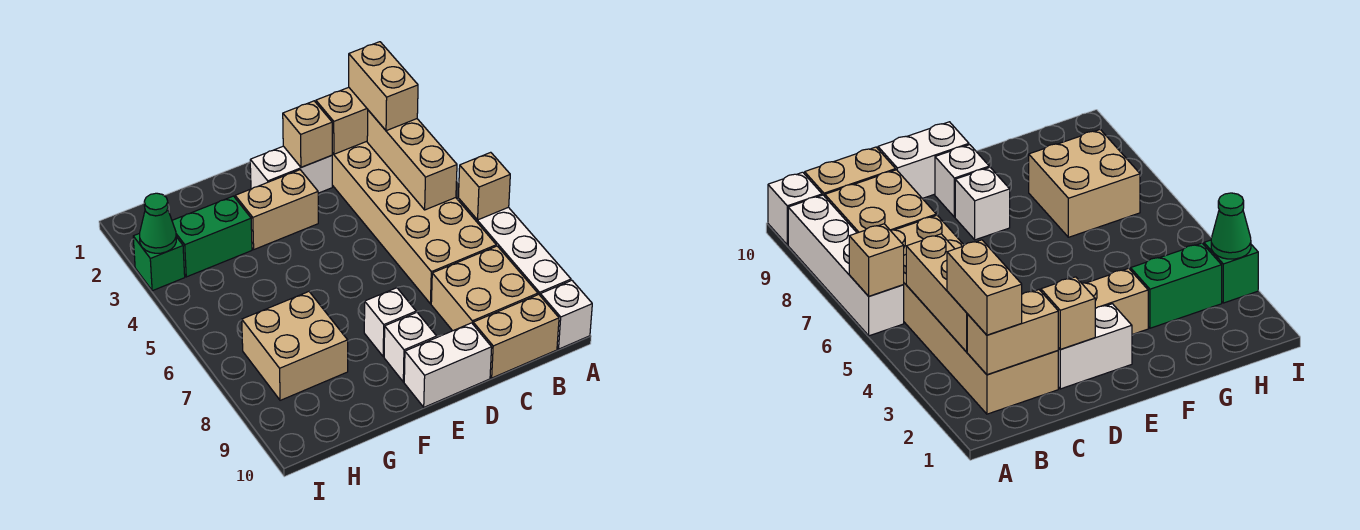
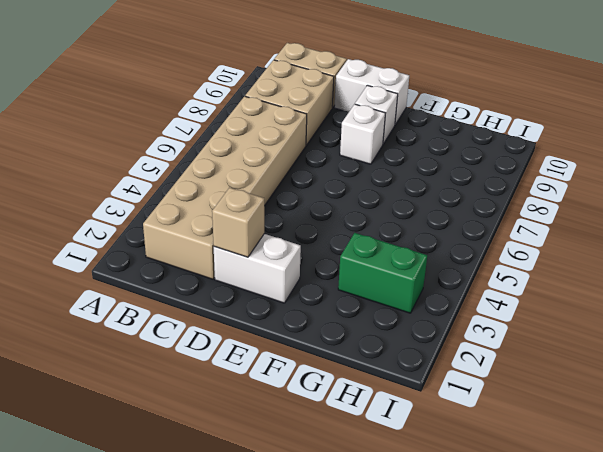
none -> white 1x4 brick [458,198,571,295]
none -> white 1x1 brick [540,280,592,349]
none -> tan 1x2 brick [235,170,318,249]

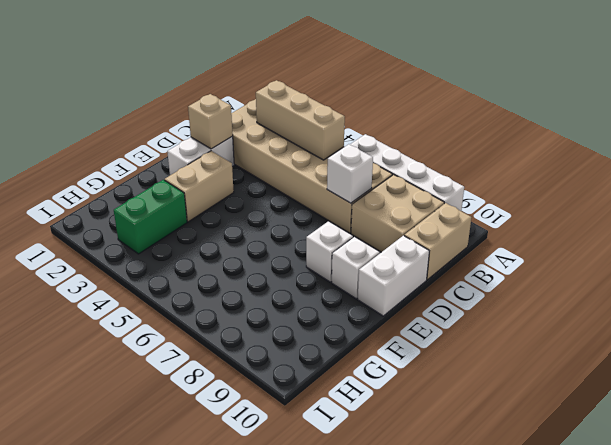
white 1x1 brick [327,144,373,203] -> white 1x1 brick moved to [540,280,592,349]
none -> tan 2x2 brick [242,292,348,400]
none -> green 1x1 brick [133,233,185,291]
none -> tan 1x1 brick [458,152,510,220]

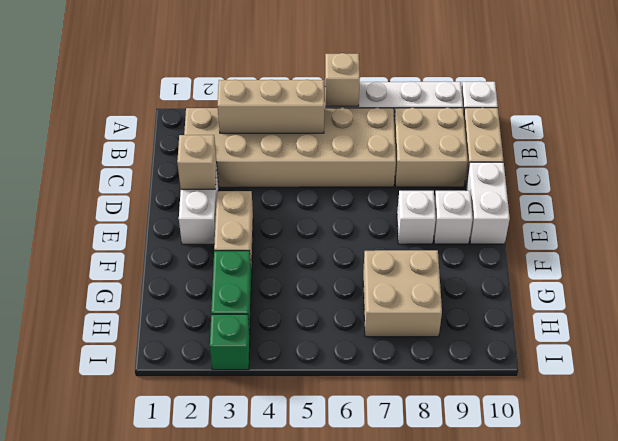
none -> tan 1x2 brick [316,87,368,154]
none -> green 1x1 cone [140,193,176,253]
none -> tan 1x2 brick [349,42,418,131]

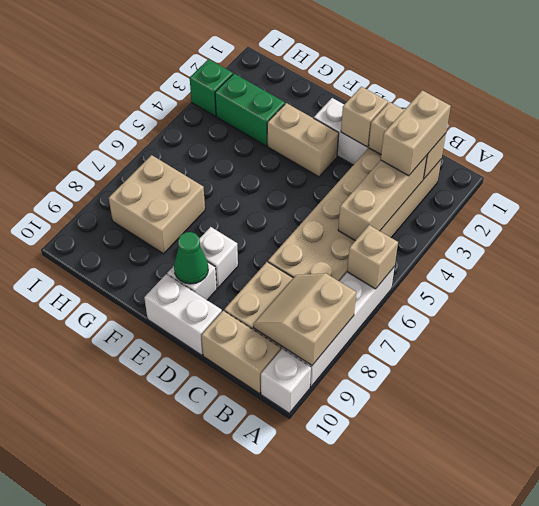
tan 2x2 slope [253,273,356,365] -> none
green 1x1 cone [174,232,208,284] -> green 1x1 cone moved to [140,193,176,253]

